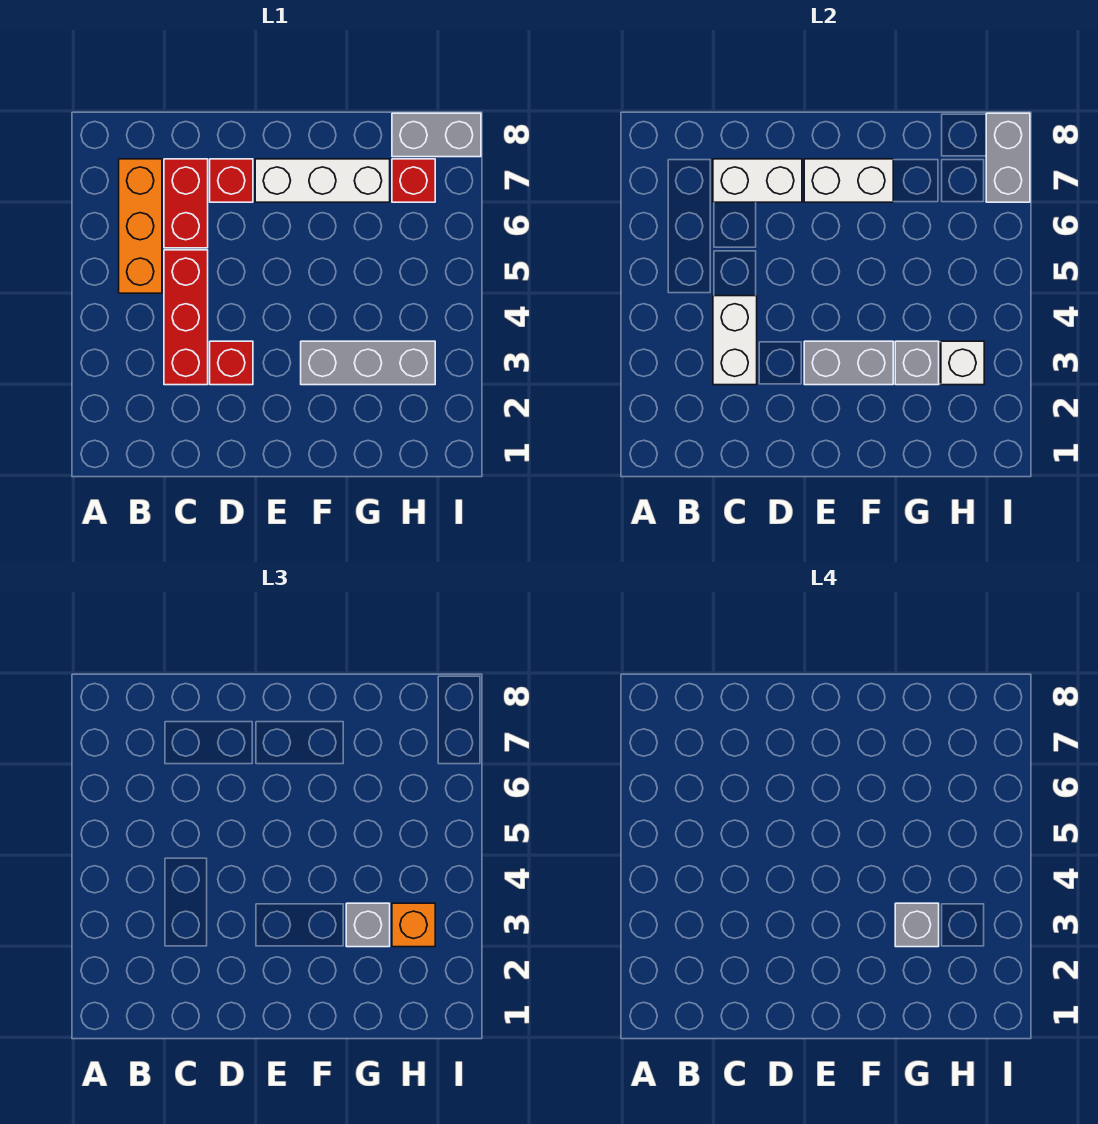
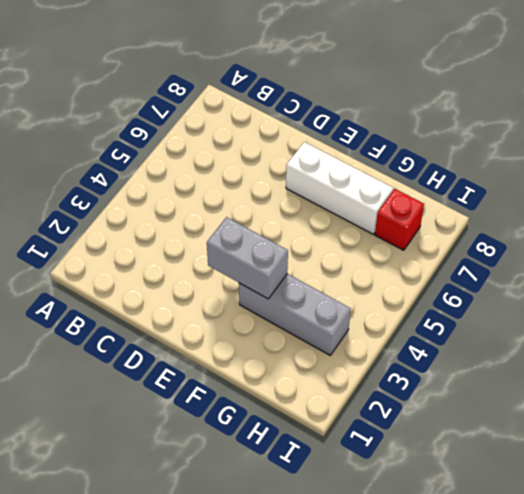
none -> orange 1x3 brick [119,159,162,293]
none -> red 1x3 brick [164,250,208,385]
none -> red 1x2 brick [164,159,208,248]

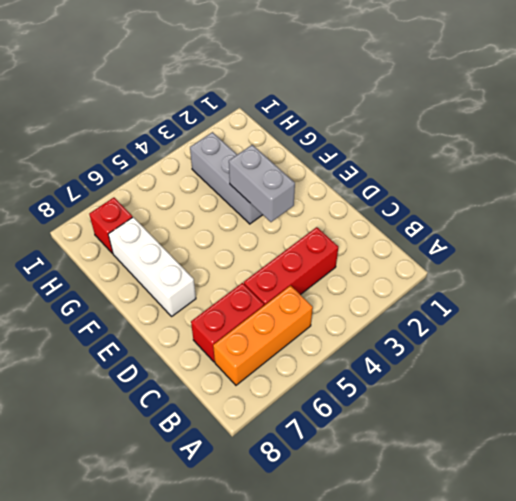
none -> red 1x1 brick [210,341,253,385]
none -> red 1x1 brick [210,159,253,202]
none -> grey 1x2 brick [392,113,481,157]

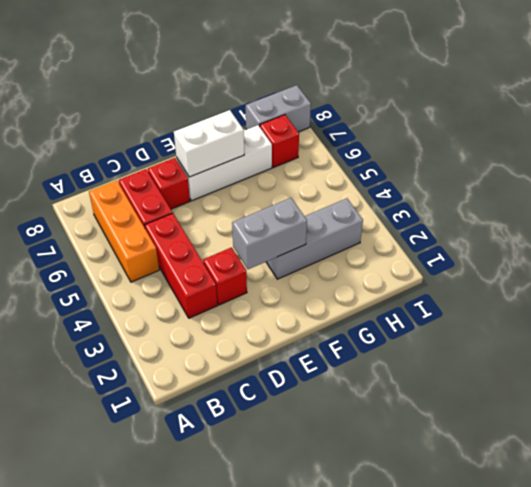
none -> white 1x2 brick [713,296,757,385]
none -> white 1x2 brick [713,159,802,202]
none -> grey 1x1 brick [895,341,939,385]

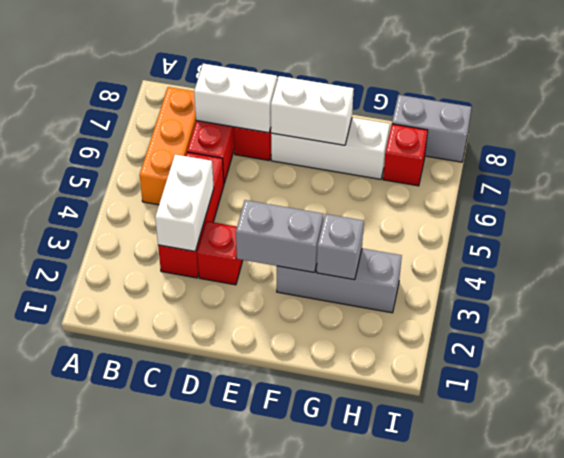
none -> white 1x1 brick [941,341,984,385]
none -> grey 1x2 brick [986,113,1030,202]
none -> grey 1x1 brick [346,903,390,947]

